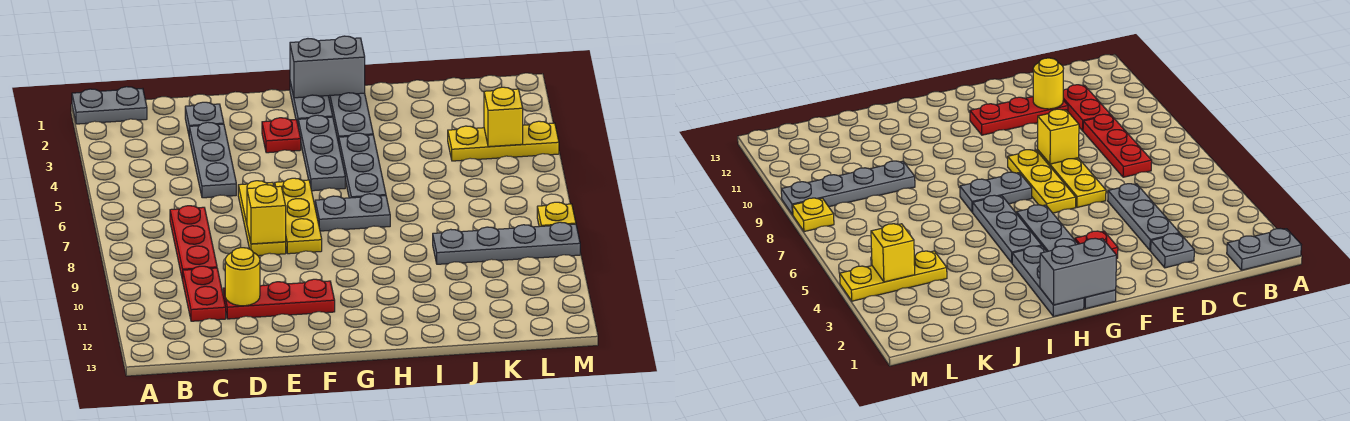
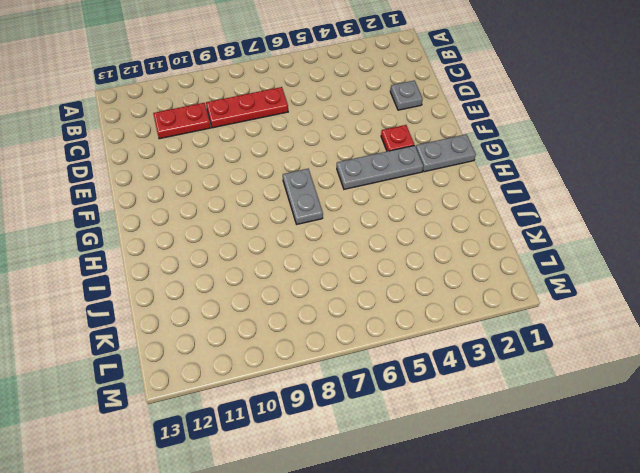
none -> grey 1x2 plate [72,87,147,124]
none -> grey 1x3 plate [189,122,236,198]
none -> red 1x3 plate [223,279,335,319]

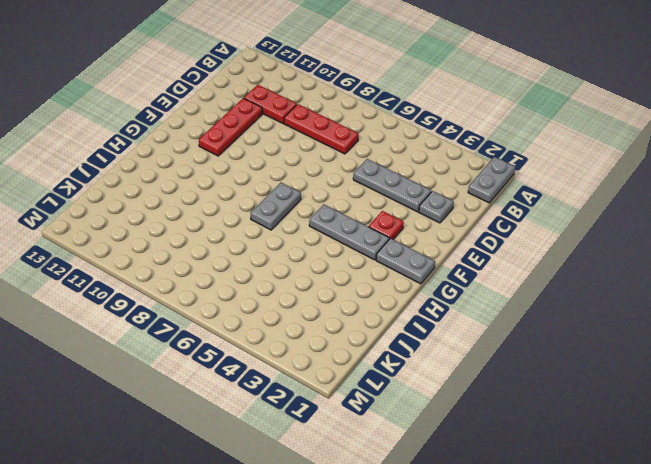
none -> yellow 1x3 plate [238,181,286,256]
none -> yellow 1x3 plate [275,178,322,254]
none -> grey 1x3 plate [329,93,373,143]

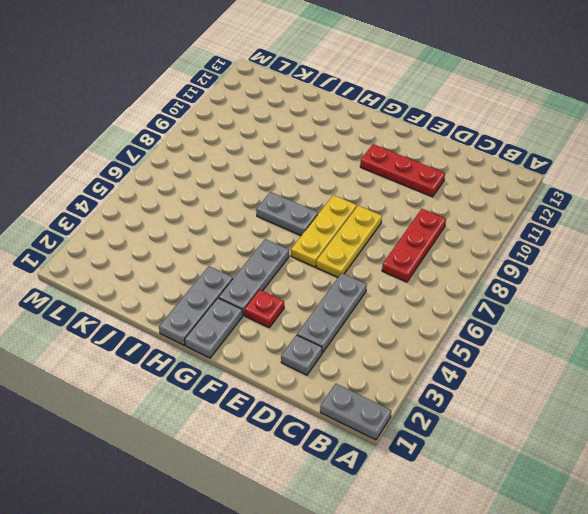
none -> red 1x2 plate [183,266,226,321]
none -> grey 1x3 plate [339,133,386,198]
none -> grey 1x4 plate [433,222,580,264]

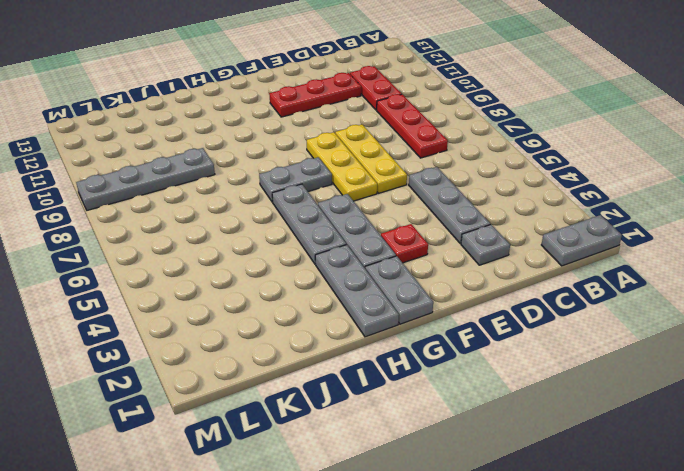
none -> yellow 1x3 plate [448,121,559,161]
none -> yellow 1x1 plate [537,202,576,227]
none -> yellow 1x1 round brick [225,248,260,306]

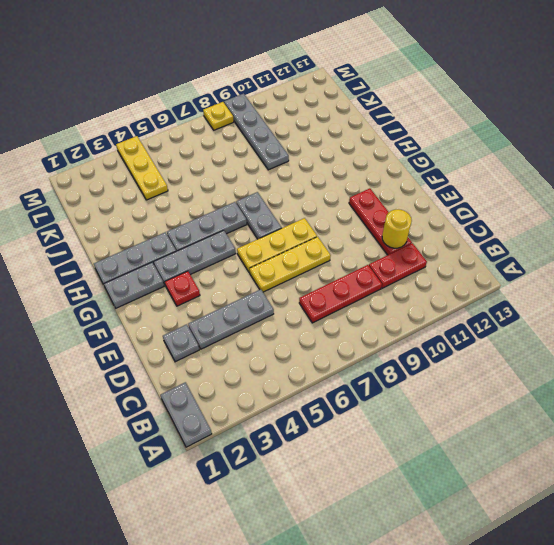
none -> yellow 1x1 brick [247,185,286,244]
none -> grey 1x2 brick [290,36,365,98]
none -> yellow 1x1 brick [484,87,523,147]

